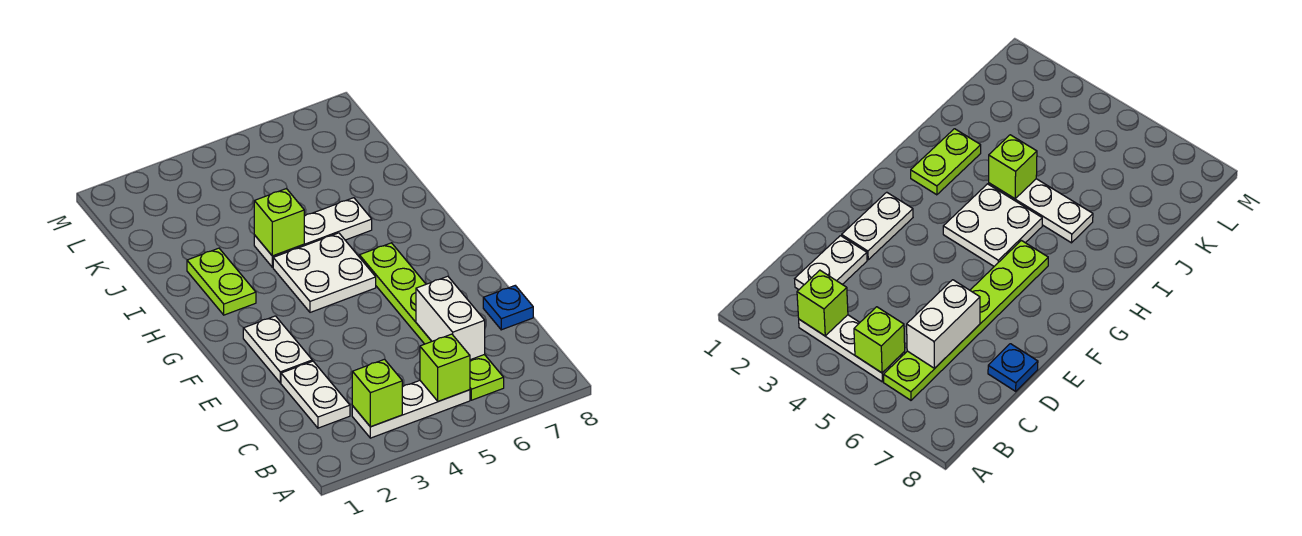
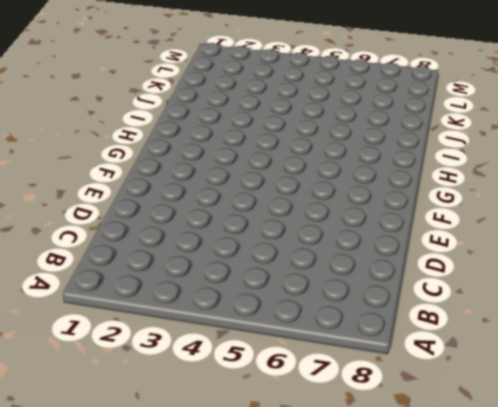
none -> white 1x3 plate [352,381,470,438]
none -> lime 1x6 plate [359,243,504,400]
none -> white 1x2 plate [281,361,350,428]

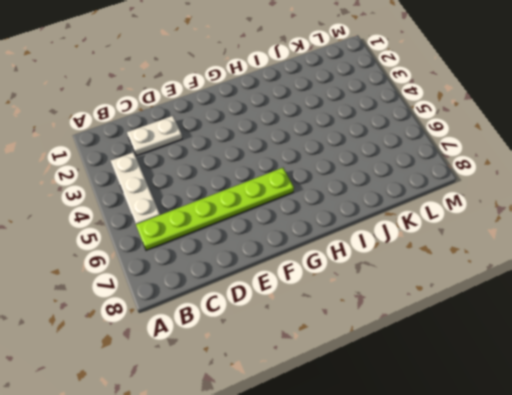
none -> blue 1x1 plate [483,286,533,330]
none -> white 1x2 plate [243,316,312,383]
none -> white 2x2 plate [273,233,376,312]

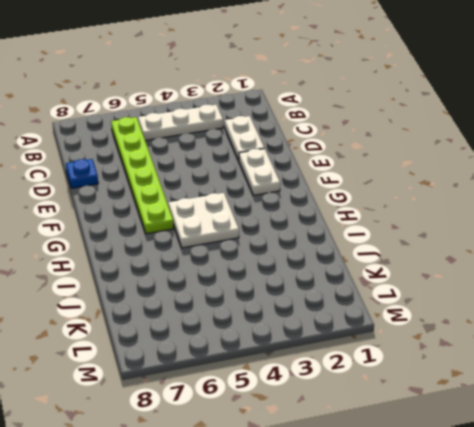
none -> lime 1x2 plate [187,248,256,315]
none -> white 1x3 plate [254,198,372,267]
none -> lime 1x1 brick [352,359,402,427]

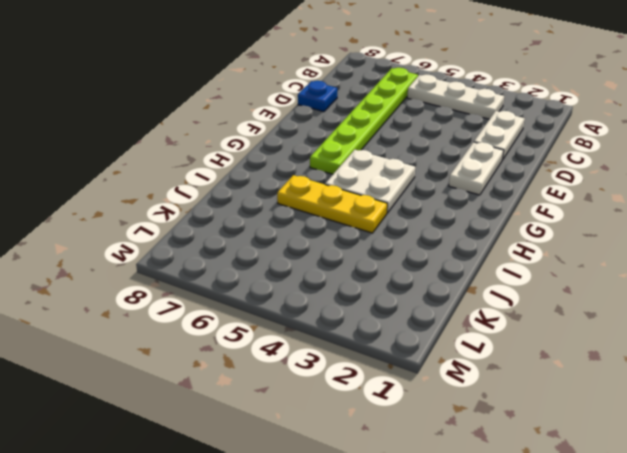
yellow 1x3 plate [277,175,387,233] -> white 1x3 plate [254,198,372,267]
none -> lime 1x2 plate [187,248,256,315]
none -> lime 1x1 brick [352,359,402,427]
none -> lime 1x1 brick [420,334,470,401]

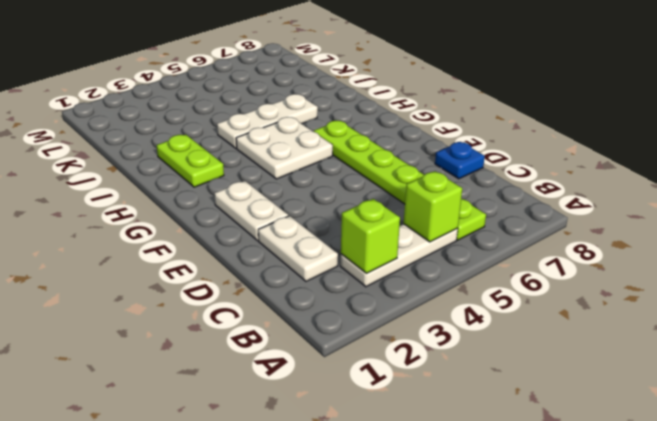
none -> white 1x2 brick [416,276,485,360]
none -> lime 1x1 brick [254,188,304,256]

